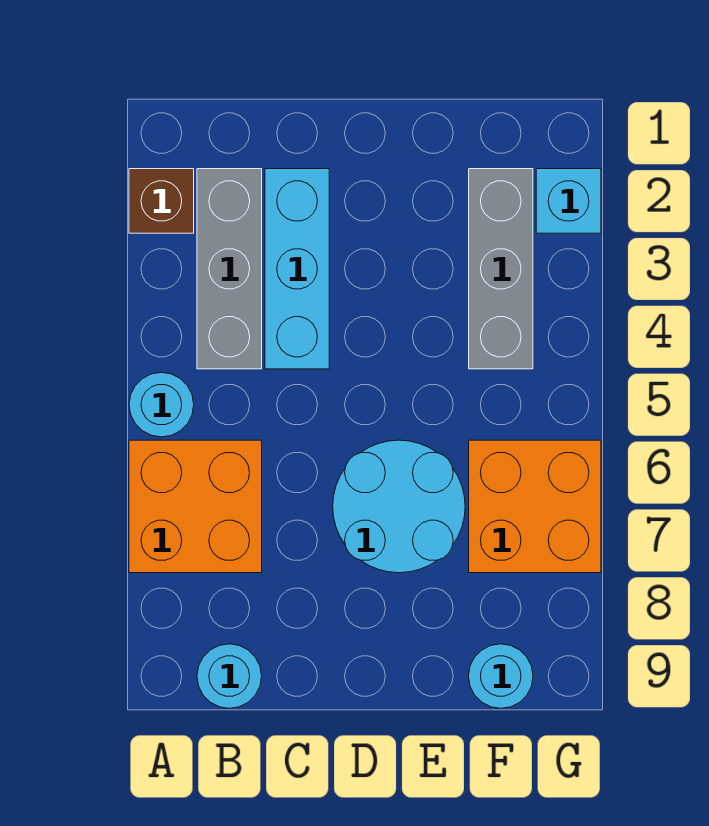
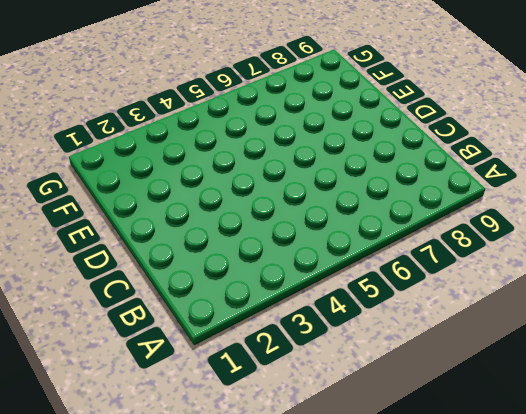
none -> brown 1x1 brick [129,169,194,233]
none -> cyan 1x1 round brick [129,372,194,437]

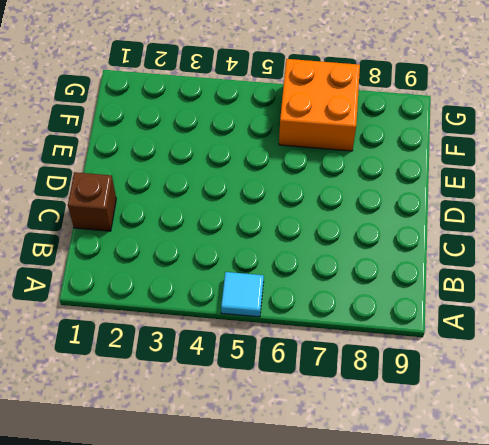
cyan 1x1 tile [221,272,264,317] -> cyan 1x1 round brick [129,372,194,437]
brown 1x1 brick [68,172,116,231] -> brown 1x1 brick moved to [129,169,194,233]
none -> orange 2x2 brick [129,440,262,573]
none -> grey 1x3 brick [197,169,262,369]

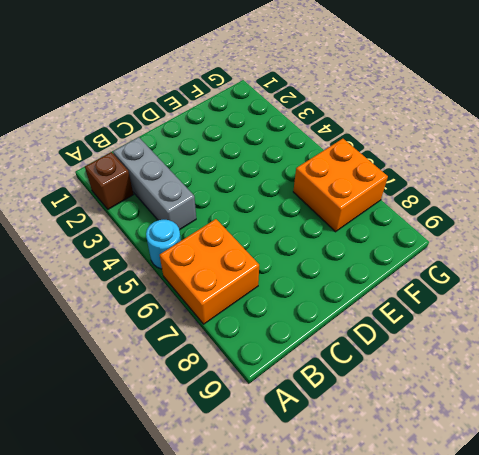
none -> cyan 1x1 round brick [197,644,262,708]
none -> cyan 1x3 brick [265,169,329,369]

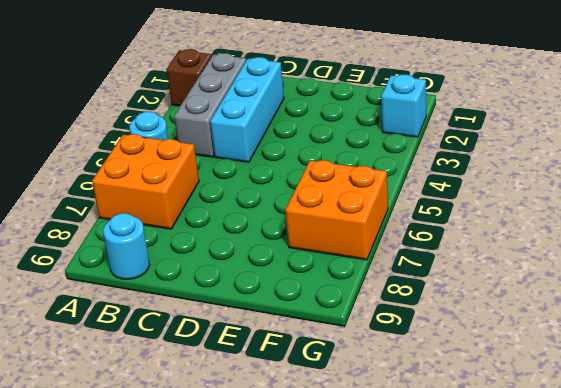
none -> cyan 2x2 round brick [333,440,465,573]
none -> grey 1x3 brick [469,169,533,369]

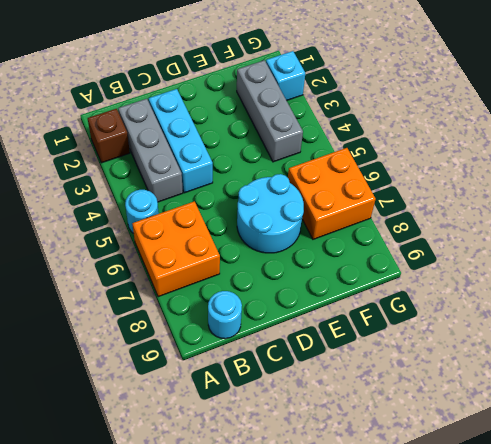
none -> cyan 1x1 round brick [469,644,533,708]

